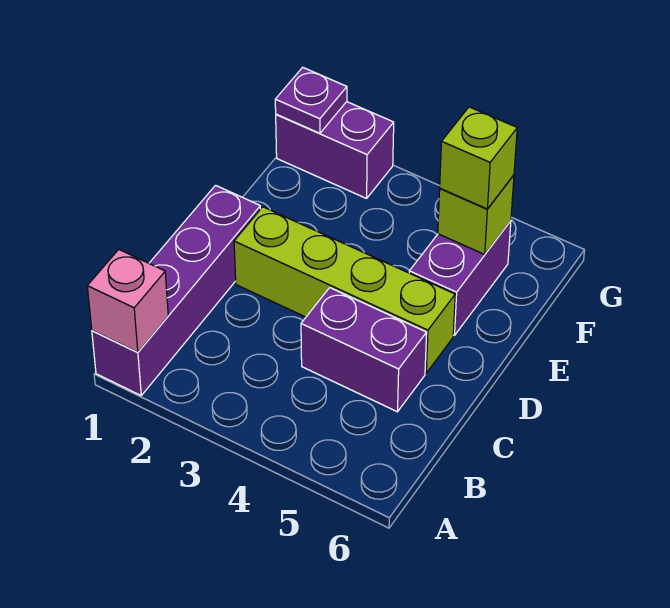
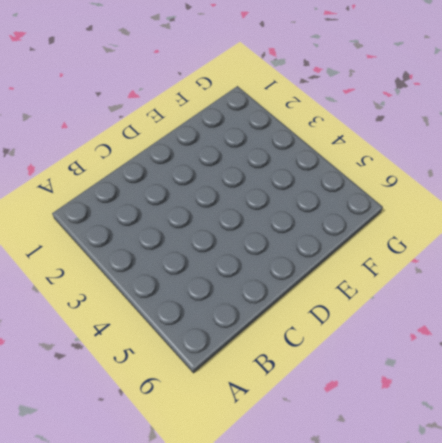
none -> purple 1x4 brick [92,185,260,395]
none -> purple 1x2 brick [301,288,427,412]

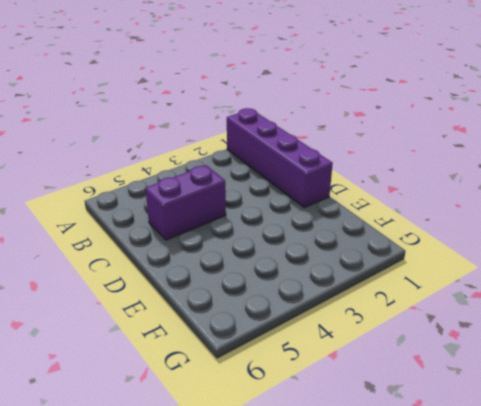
none -> lime 1x4 brick [234,207,455,373]
none -> purple 1x2 brick [409,221,511,335]

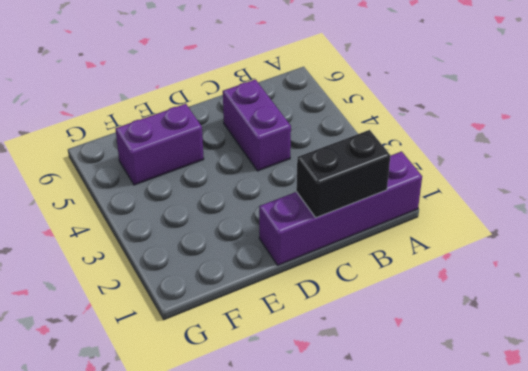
black 1x2 brick [296,130,390,218] -> none
none -> lime 1x4 brick [234,207,455,373]
none -> purple 1x2 brick [276,102,394,198]

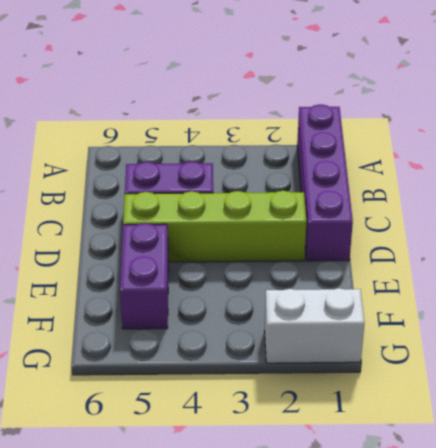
white 1x2 brick [265,288,365,363] -> purple 1x2 brick [276,102,394,198]
none -> pink 1x1 brick [87,249,168,352]
none -> lime 1x1 brick [438,175,514,254]

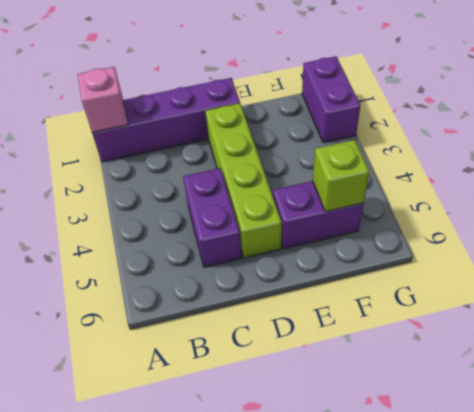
none -> purple 1x1 plate [275,67,347,133]
none -> lime 1x1 brick [440,107,517,209]

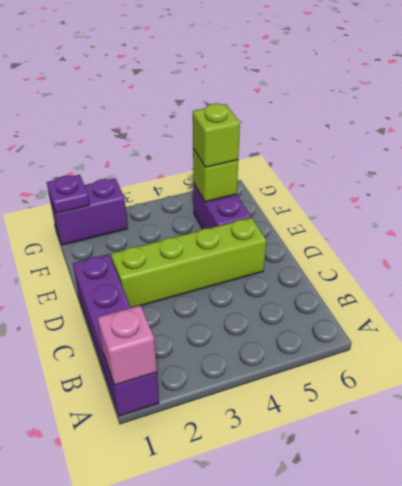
none -> purple 1x2 brick [301,288,427,412]

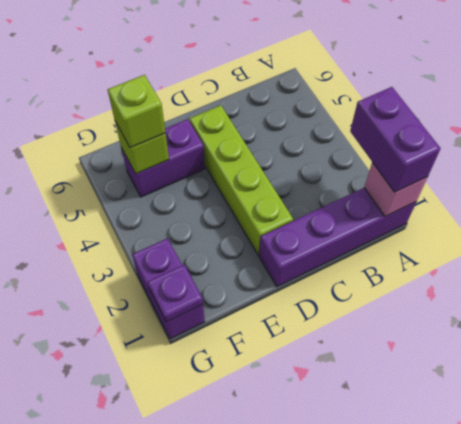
purple 1x2 brick [350,87,441,192] -> purple 1x2 brick moved to [301,288,427,412]

